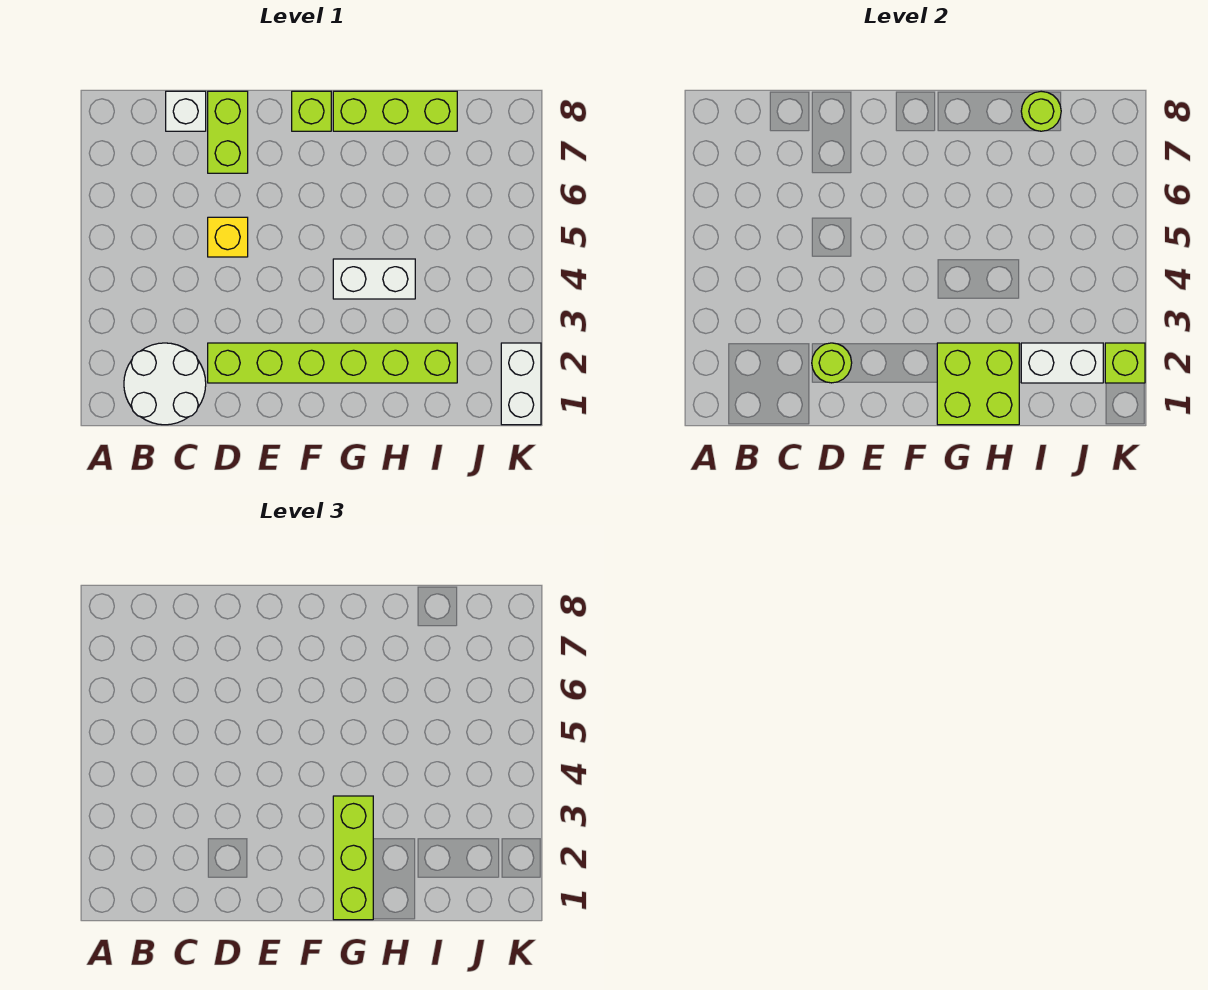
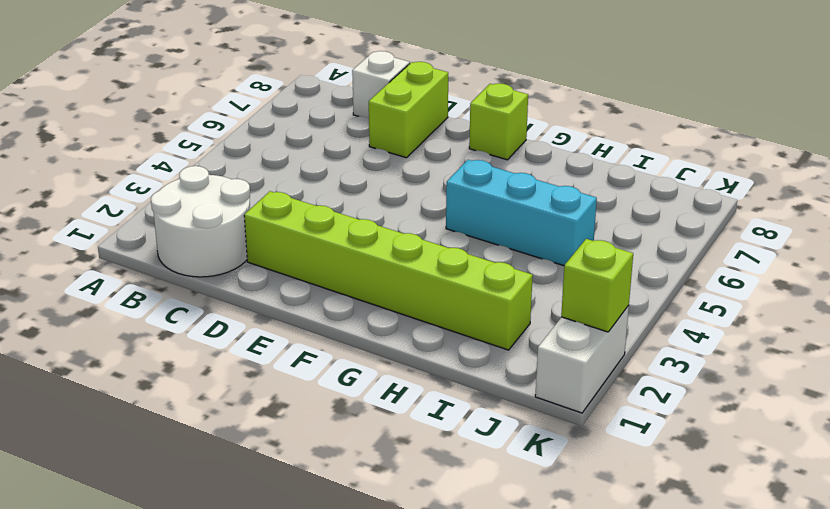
cyan 1x3 brick [446,160,597,266] -> none
none -> yellow 1x1 brick [208,217,248,257]
none -> white 1x2 brick [333,259,415,299]
none -> lime 1x3 brick [333,91,457,131]

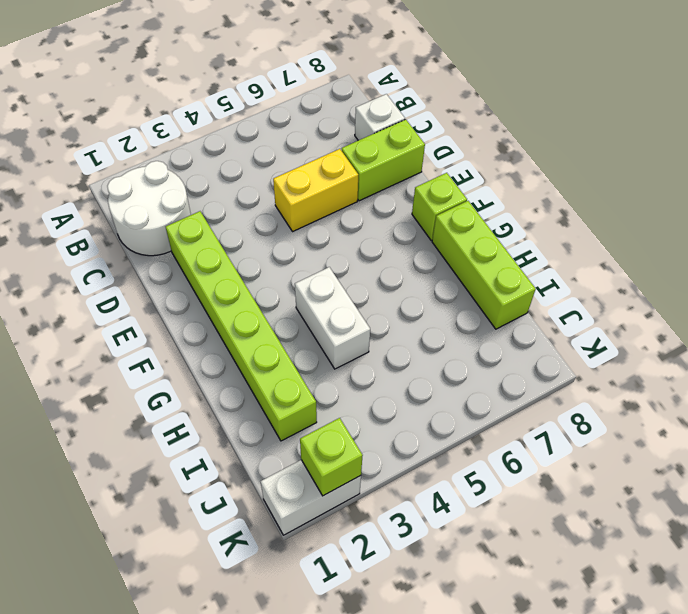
yellow 1x2 brick [273,149,358,232] -> yellow 1x1 brick [208,217,248,257]
none -> lime 1x1 round brick [812,343,852,383]
none -> lime 2x2 brick [937,343,1019,425]
none -> white 1x2 brick [1021,343,1103,383]

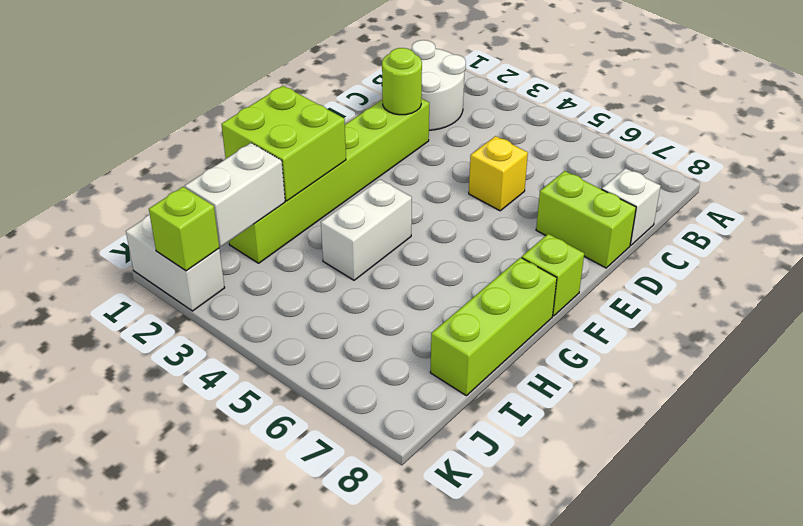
none -> lime 1x1 round brick [1021,91,1061,131]
none -> lime 1x3 brick [333,796,373,920]

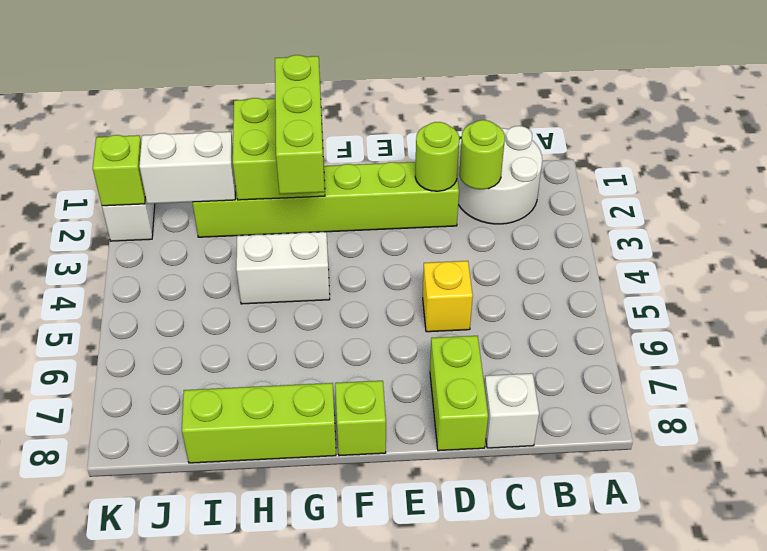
lime 1x1 round brick [459,120,505,189] -> lime 1x1 round brick moved to [1021,91,1061,131]

